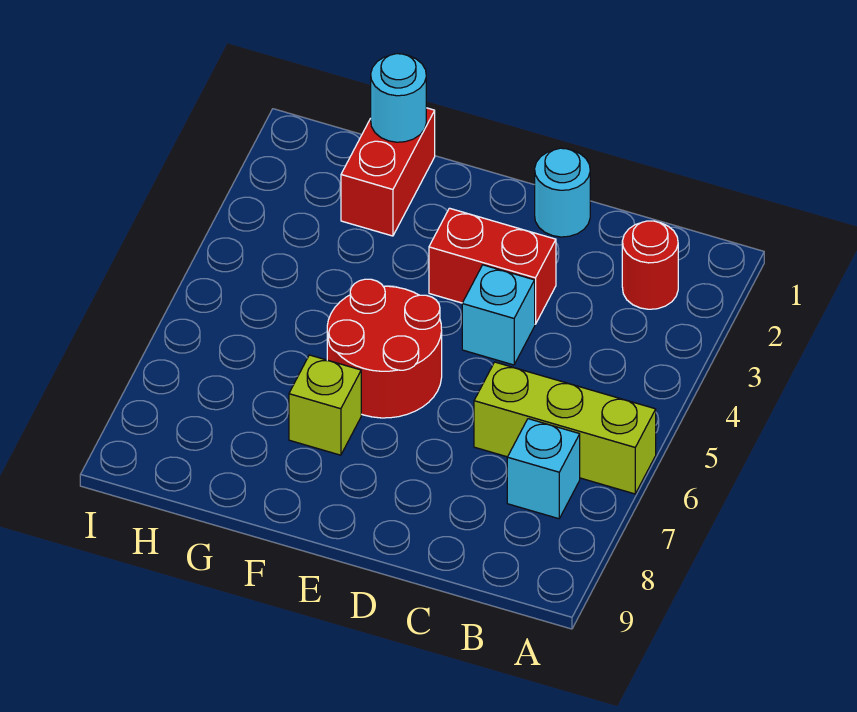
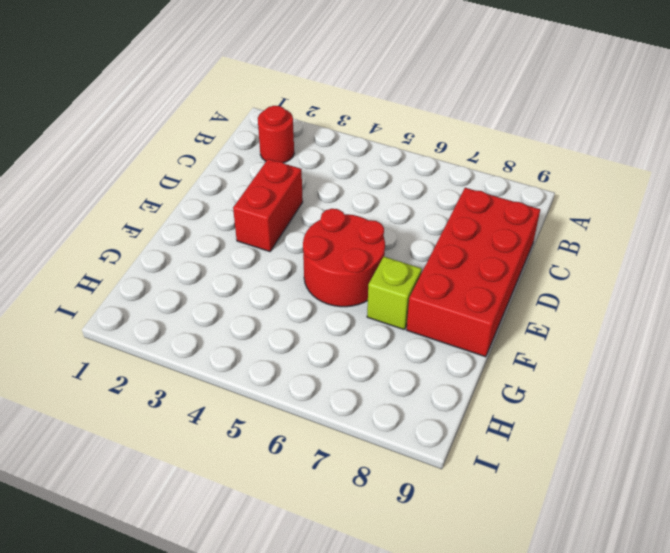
red 2x4 brick [407,188,540,357] -> none
none -> lime 1x3 brick [474,362,656,494]
none -> cyan 1x1 brick [507,419,580,519]

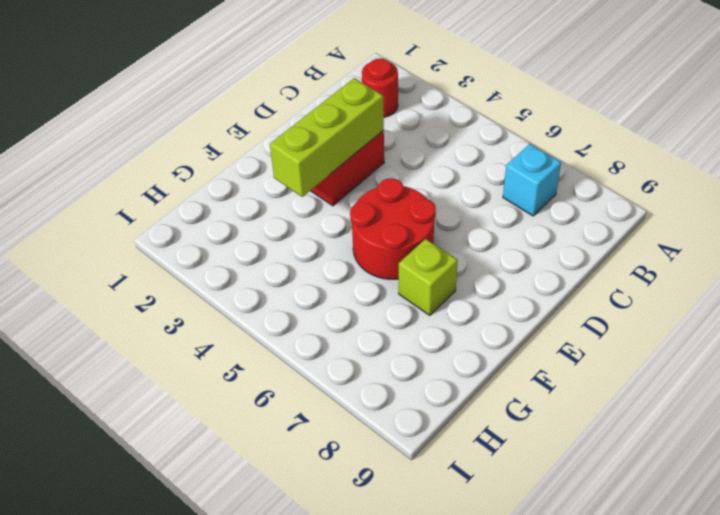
lime 1x3 brick [270,78,384,197] -> lime 1x3 brick moved to [474,362,656,494]
none -> cyan 1x1 round brick [535,148,590,237]
none -> cyan 1x1 brick [462,265,535,365]

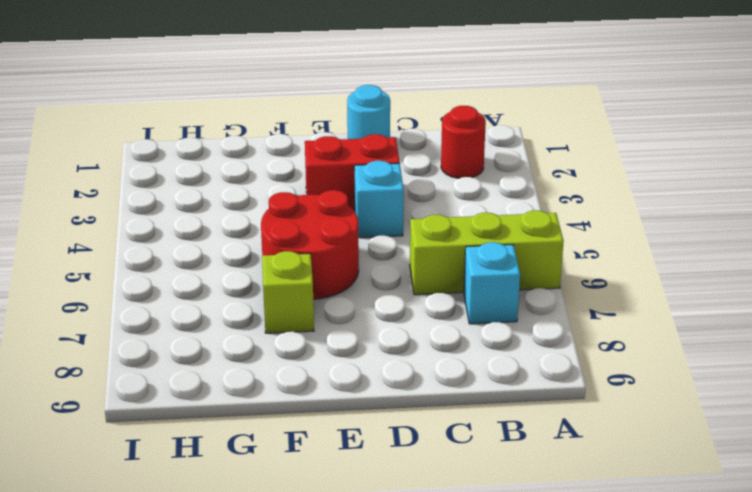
none -> red 1x2 brick [341,108,435,236]
none -> cyan 1x1 round brick [371,54,426,142]

